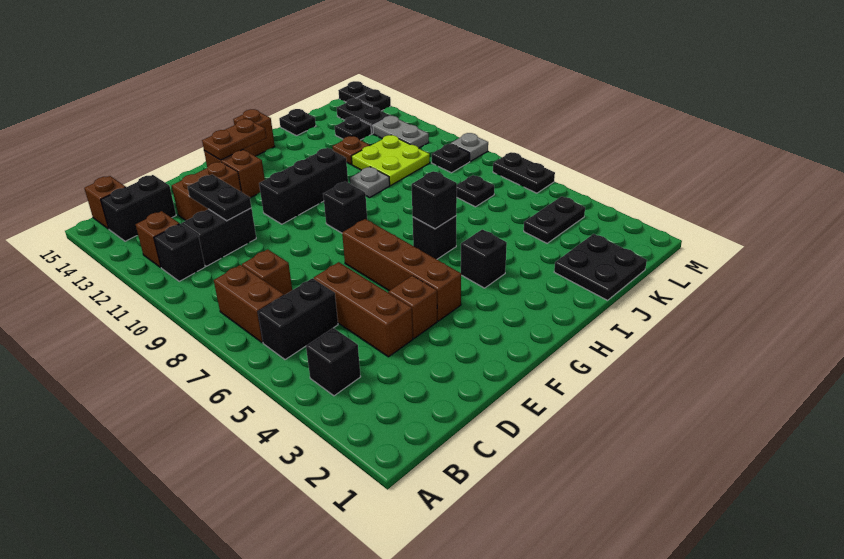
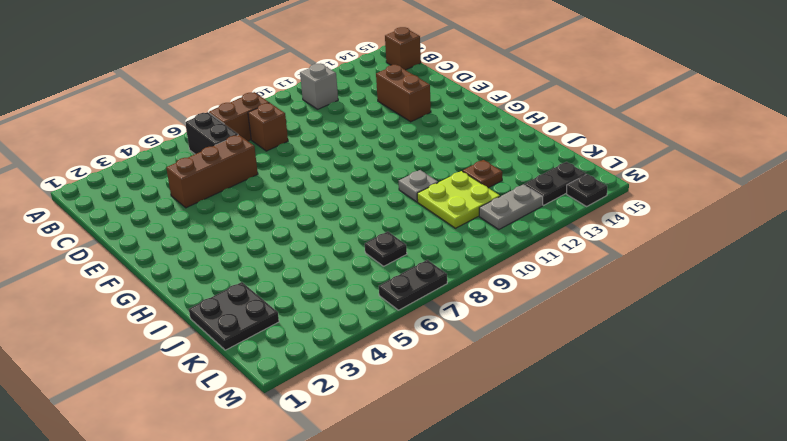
grey 1x1 brick [300,64,338,109] -> black 1x1 brick [154,224,205,281]
none -> black 1x1 brick [306,328,361,396]
none -> brown 1x1 brick [136,211,179,267]
none -> black 1x2 brick [101,175,176,241]
none -> black 1x2 brick [182,208,256,266]

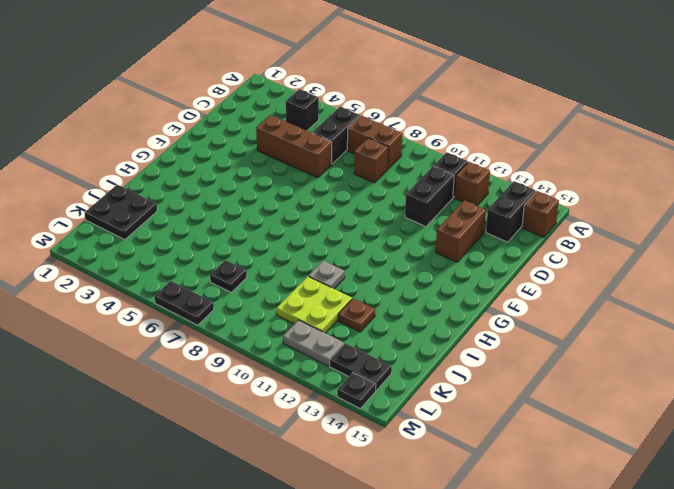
none -> brown 1x1 brick [388,276,437,338]
none -> brown 1x4 brick [342,219,461,321]
none -> black 1x3 brick [259,148,348,224]
none -> brown 1x2 brick [204,149,265,198]

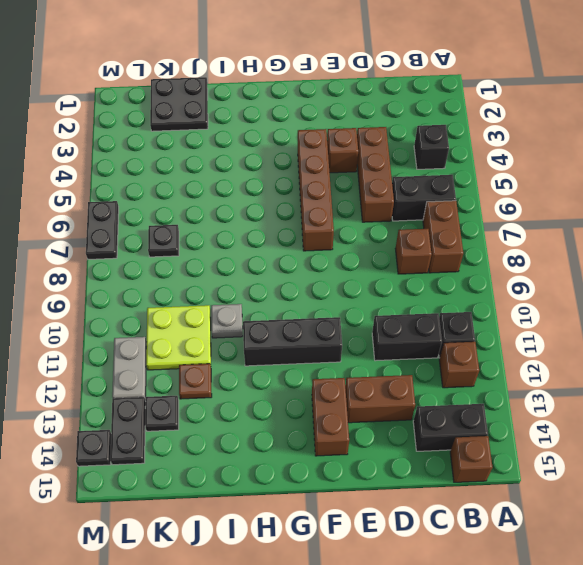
none -> black 1x1 brick [323,182,367,233]
none -> black 1x1 brick [461,229,507,288]
none -> black 1x1 brick [413,216,456,259]
none -> brown 1x1 brick [233,109,275,156]

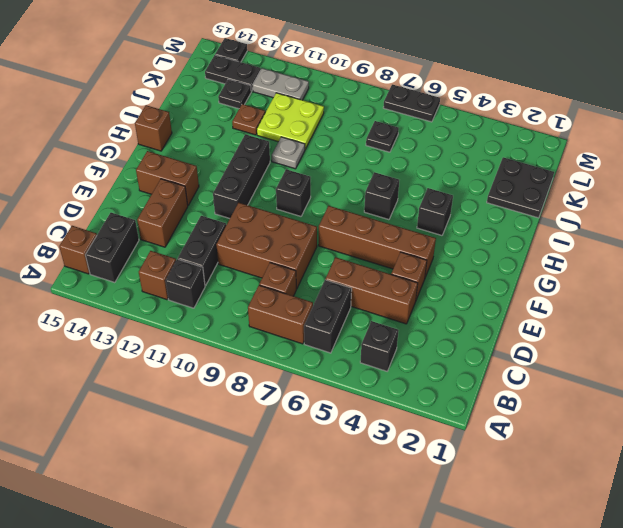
brown 2x3 brick [216,203,317,289] -> none
none -> black 1x1 plate [279,109,316,136]
none -> black 1x2 plate [524,196,585,243]
none -> black 1x1 plate [432,144,470,173]
none -> grey 1x1 plate [451,133,488,161]

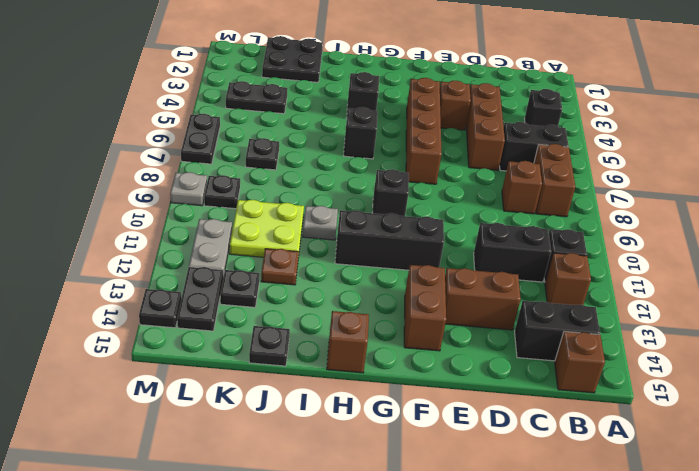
none -> black 1x1 plate [338,81,371,102]
none -> black 1x2 plate [188,175,251,221]
none -> brown 1x2 plate [202,119,266,160]
none -> black 1x1 brick [411,171,457,229]

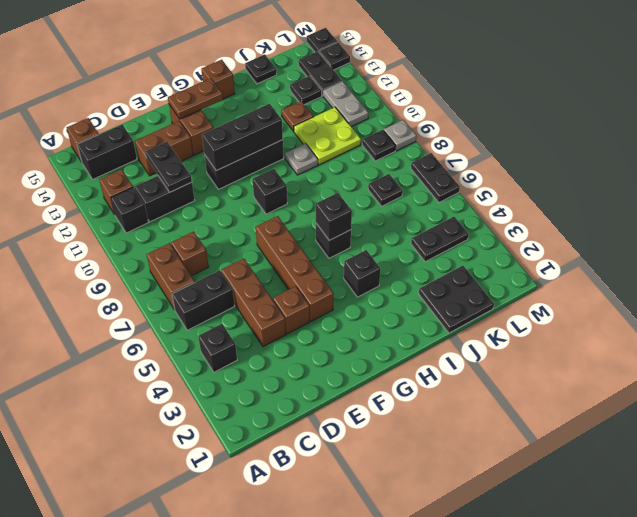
black 1x3 brick [202,104,283,171] -> none

